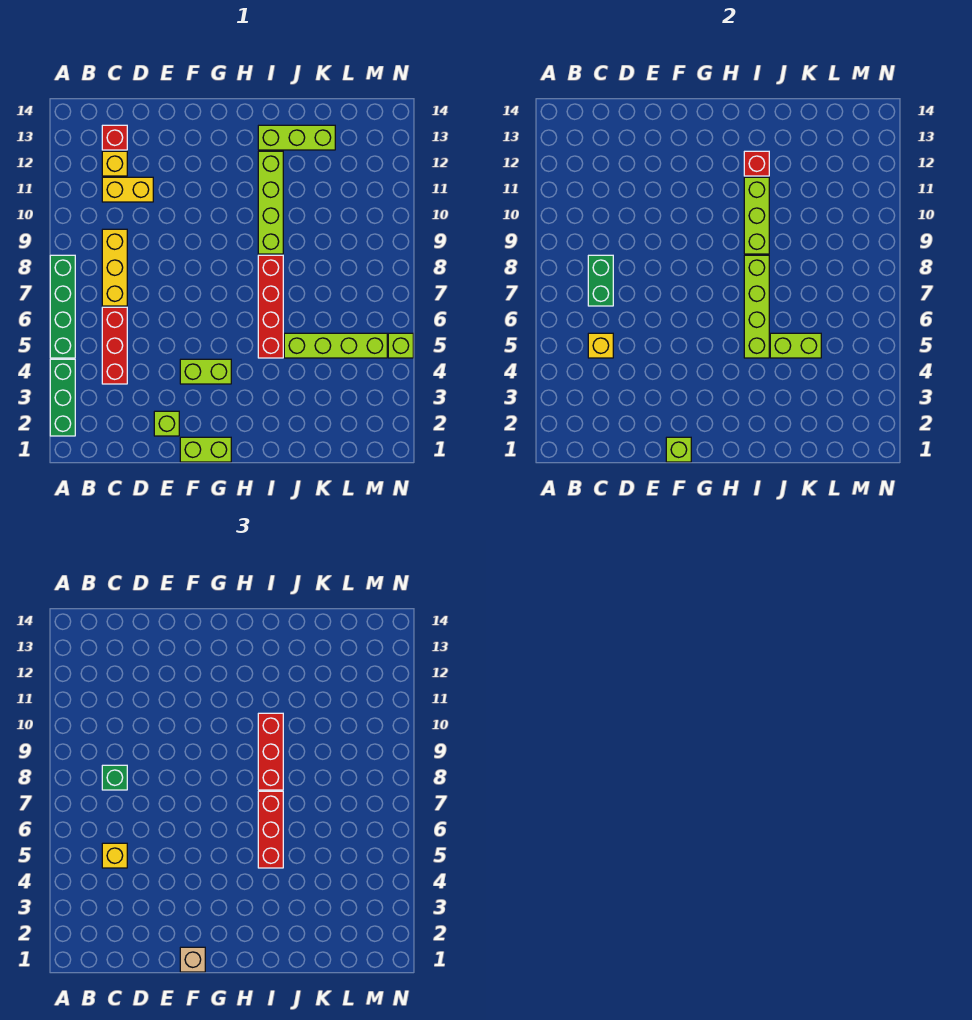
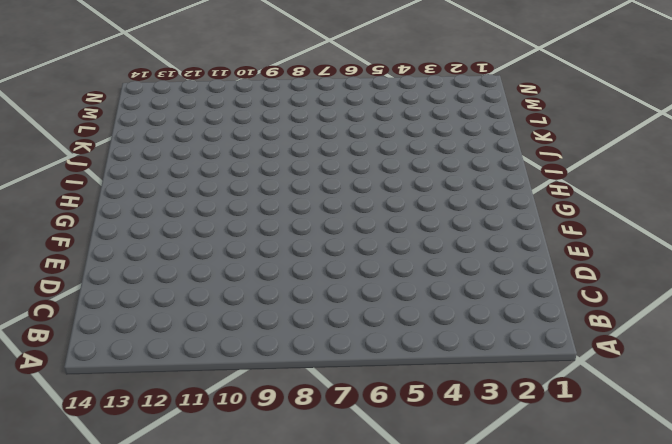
none -> green 1x3 brick [50,359,75,436]
none -> green 1x4 brick [50,255,75,358]
none -> red 1x3 brick [102,307,127,384]

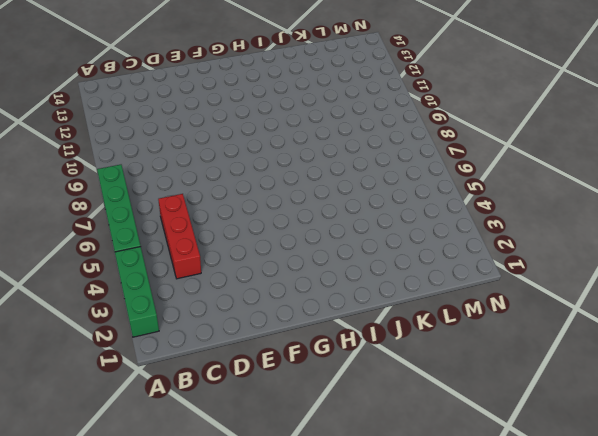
none -> yellow 1x3 brick [102,229,127,306]
none -> yellow 1x2 brick [102,177,153,202]
none -> yellow 1x1 brick [102,151,127,176]

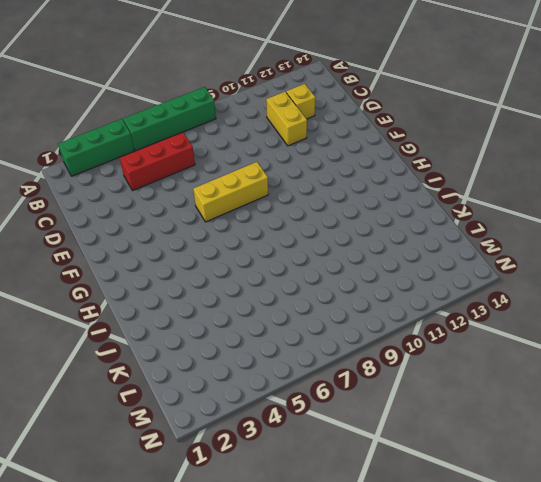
yellow 1x3 brick [193,162,268,222] -> yellow 1x3 brick moved to [102,229,127,306]
none -> red 1x1 brick [102,125,127,150]
none -> lime 1x1 brick [154,411,179,436]
none -> lime 1x2 brick [180,437,231,462]

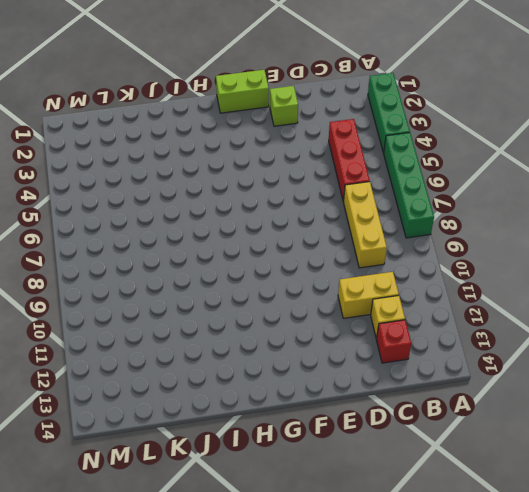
none -> lime 1x2 brick [180,359,231,384]
none -> red 1x4 brick [258,255,283,358]
none -> lime 1x4 brick [258,151,283,254]

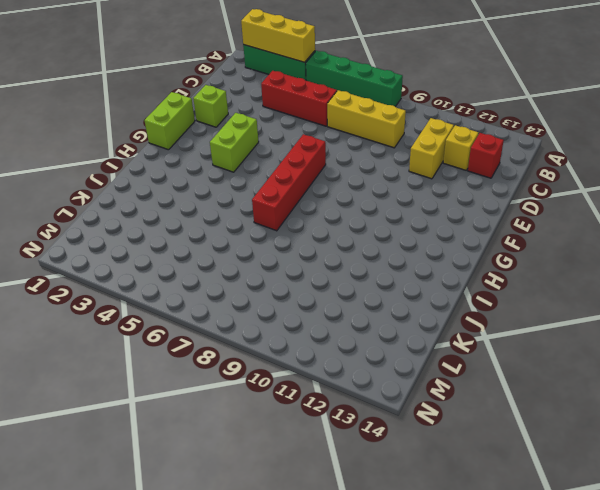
yellow 1x3 brick [241,9,315,62] -> none
red 1x4 brick [252,134,326,231] -> red 1x4 brick turned to [258,255,283,358]
none -> lime 1x4 brick [258,151,283,254]
none -> lime 1x3 brick [258,125,335,150]
none -> lime 1x4 brick [284,333,387,358]

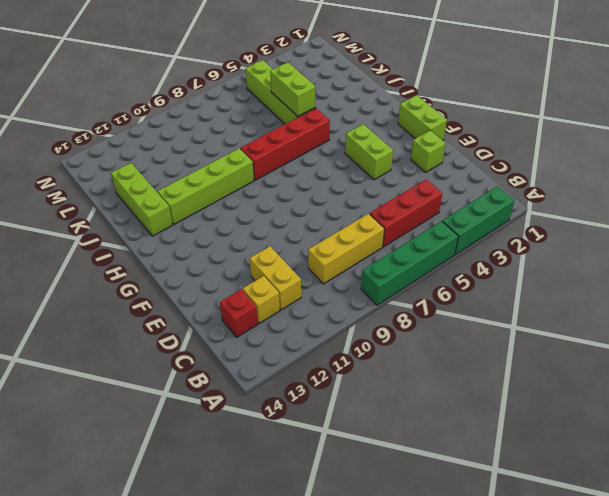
none -> lime 1x1 brick [388,333,413,358]
none -> yellow 1x1 brick [588,333,613,358]
none -> green 1x2 brick [588,255,613,306]

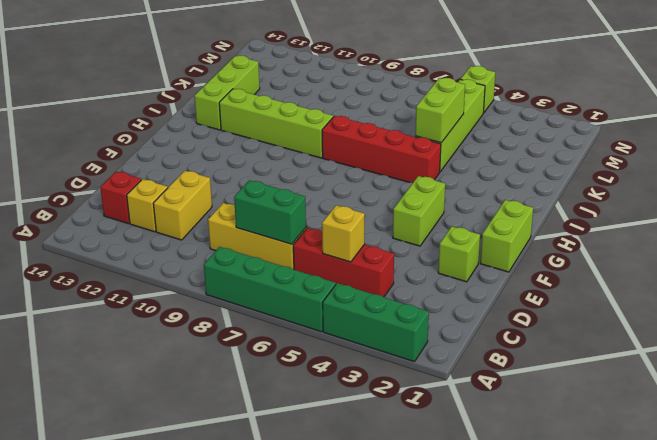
none -> lime 1x1 brick [666,437,691,462]
none -> lime 1x4 brick [744,255,769,358]
none -> lime 1x3 brick [744,177,769,254]

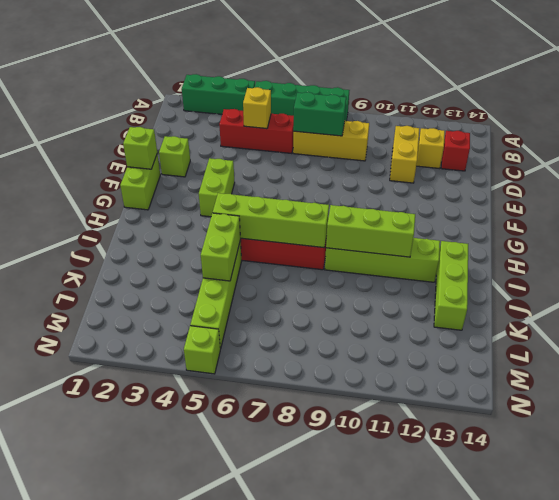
none -> red 1x1 brick [744,151,769,176]
none -> yellow 1x1 brick [102,843,127,868]
none -> green 1x1 brick [102,765,127,790]

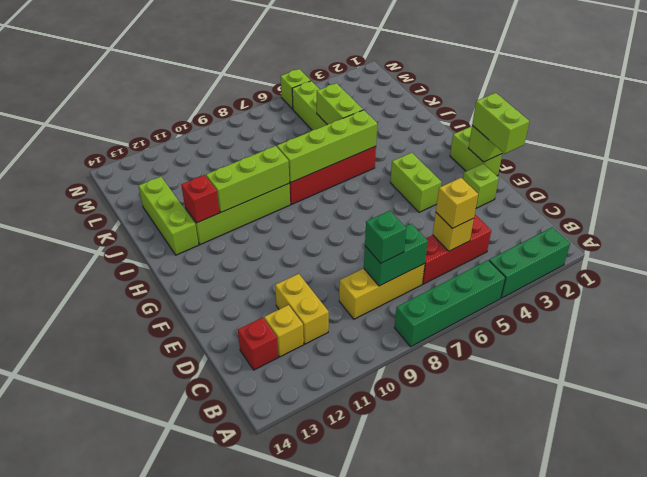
lime 1x2 brick [472,93,529,154] -> tan 1x1 brick [180,947,205,972]
none -> red 1x3 brick [258,791,283,868]
none -> red 1x3 brick [258,713,283,790]

